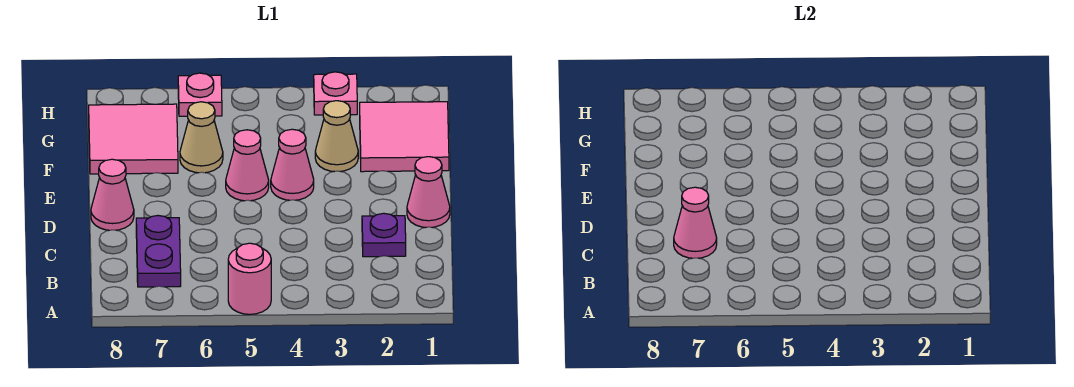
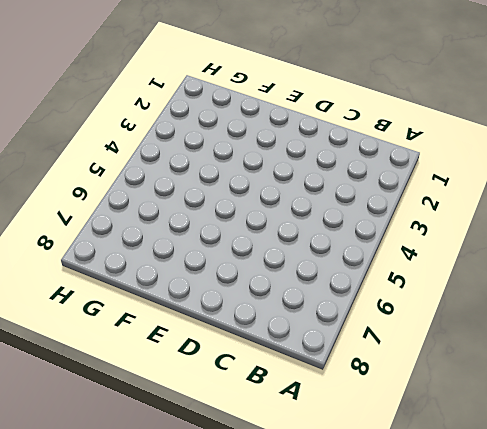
none -> pink 1x1 round brick [228,243,271,314]
none -> purple 1x2 plate [136,216,181,287]
none -> purple 1x1 plate [362,213,406,257]

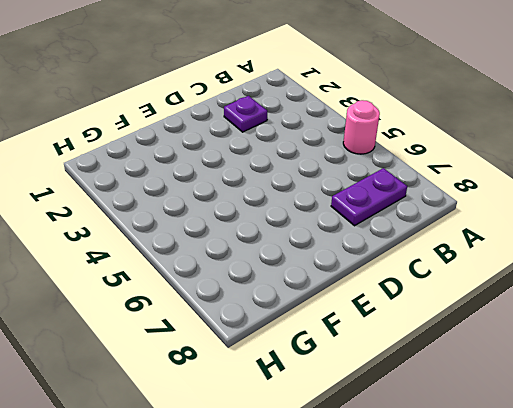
none -> pink 1x1 cone [407,157,450,227]
none -> pink 1x1 cone [91,159,134,230]
none -> pink 1x1 cone [271,129,314,200]

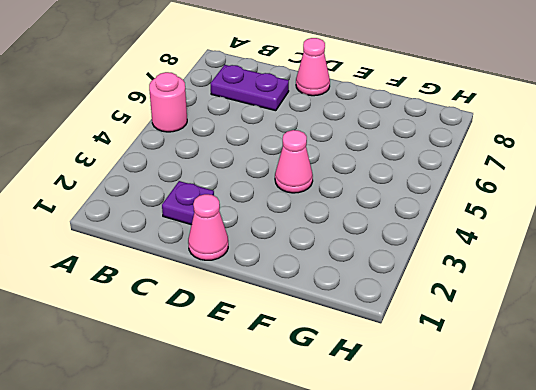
none -> pink 1x1 cone [226,130,269,201]
none -> pink 2x2 tile [360,102,449,172]
none -> tan 1x1 cone [315,101,358,172]

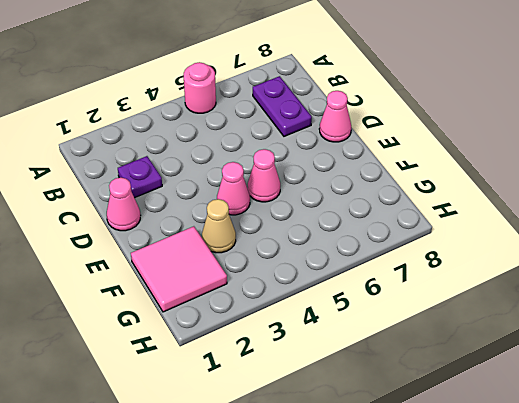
none -> tan 1x1 cone [180,102,223,173]
none -> pink 2x2 tile [89,104,178,174]
none -> pink 1x1 plate [314,72,357,115]

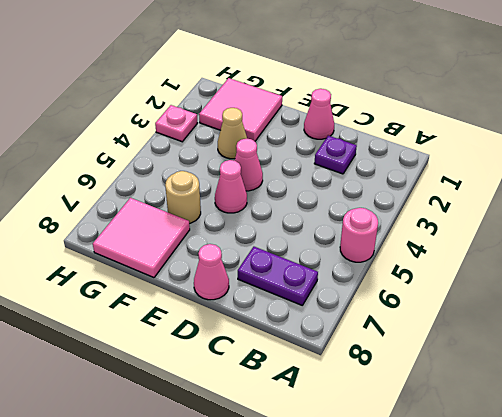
tan 1x1 round brick [165,171,201,224] -> tan 1x1 cone [180,102,223,173]
none -> pink 1x1 plate [178,73,222,116]
none -> pink 1x1 cone [674,187,717,258]

